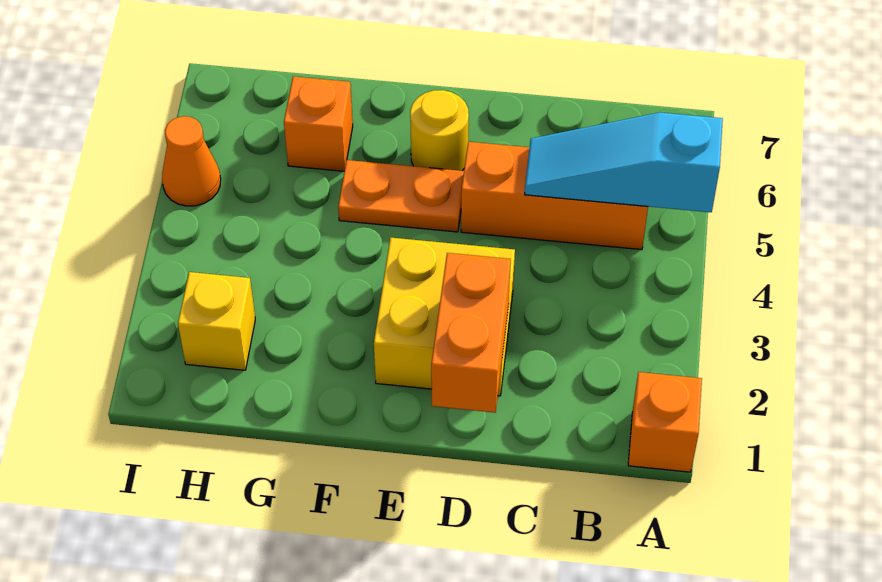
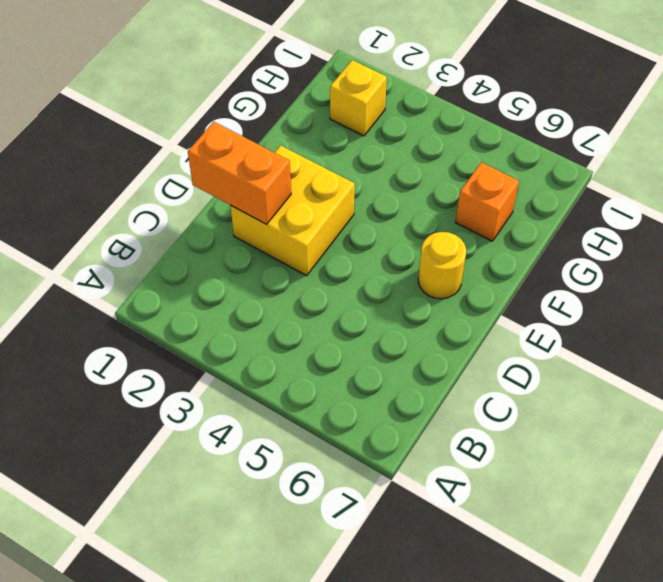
none -> orange 1x1 brick [628,372,702,472]
none -> orange 1x3 brick [461,142,648,250]

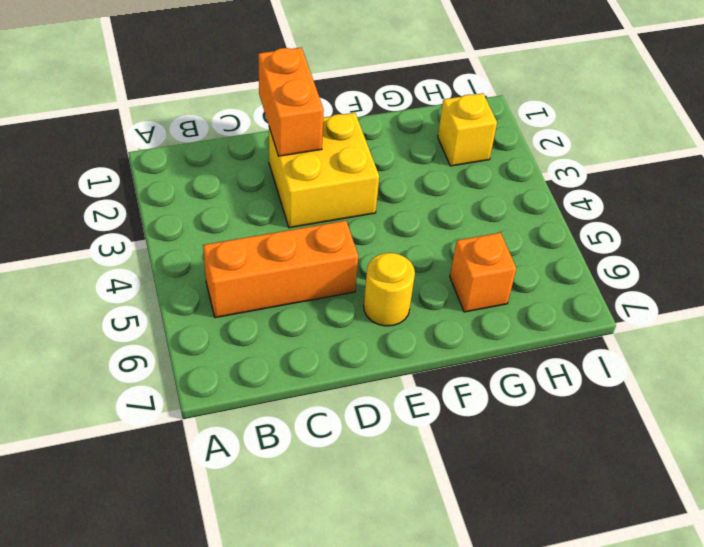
none -> orange 1x1 brick [628,372,702,472]
none -> orange 1x2 plate [338,160,464,232]

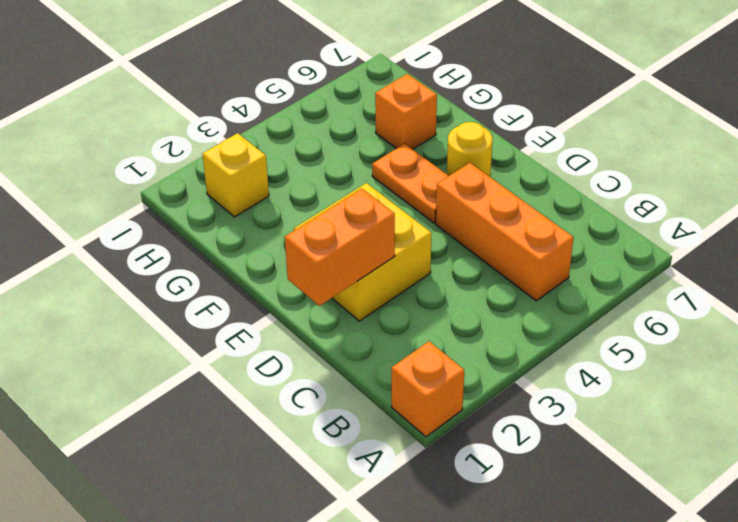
none -> orange 1x1 cone [162,116,221,206]
none -> cyan 1x3 slope [525,112,723,212]

